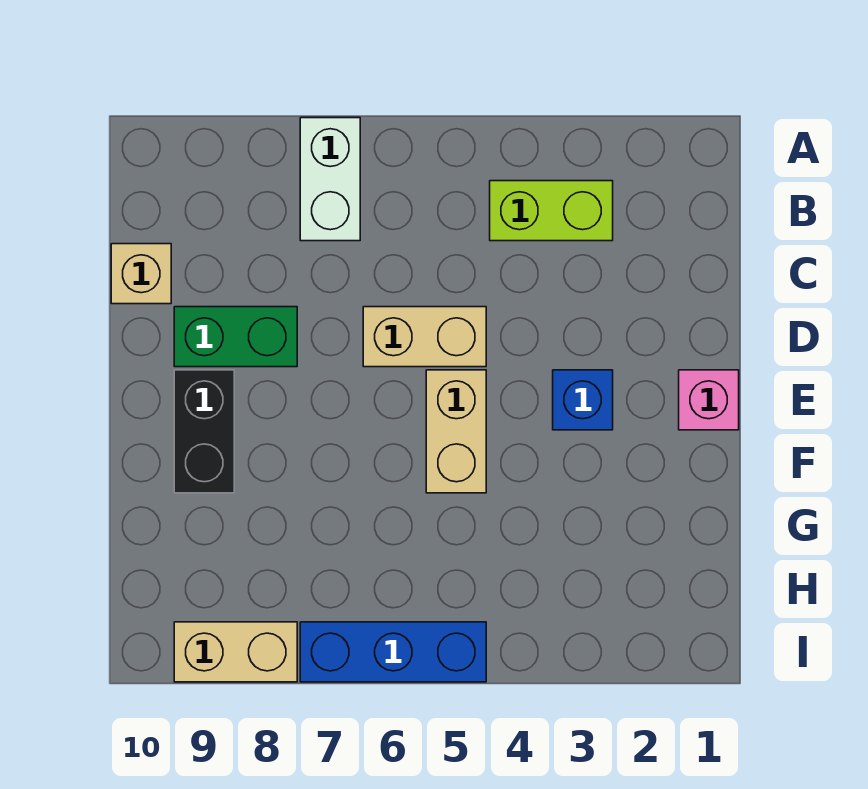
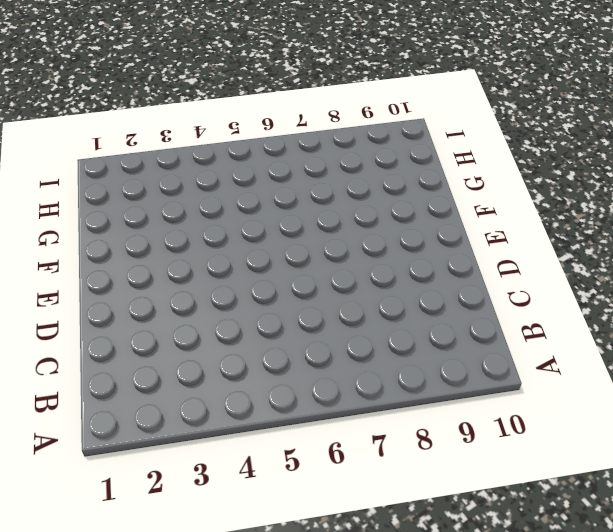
none -> white 1x2 brick [300,118,360,241]
none -> lime 1x2 brick [490,181,613,241]

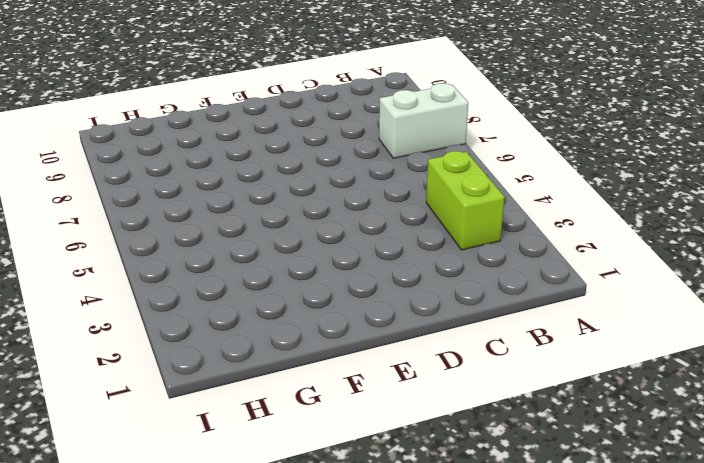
none -> tan 1x1 brick [111,244,171,304]
none -> tan 1x2 brick [363,307,486,367]

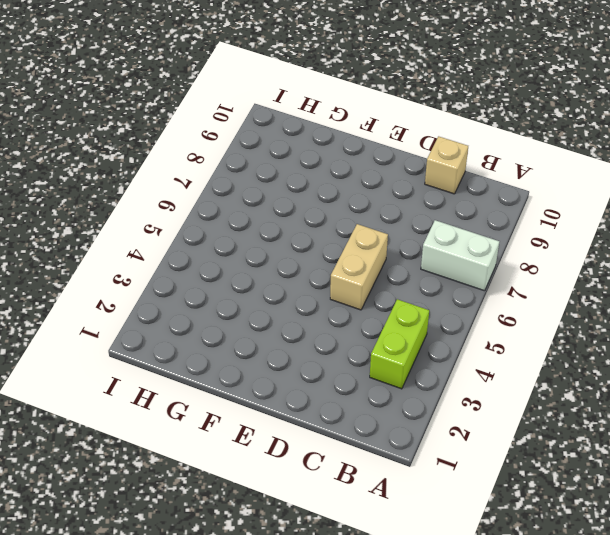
none -> green 1x2 brick [174,307,297,367]
none -> pink 1x1 brick [679,370,739,430]

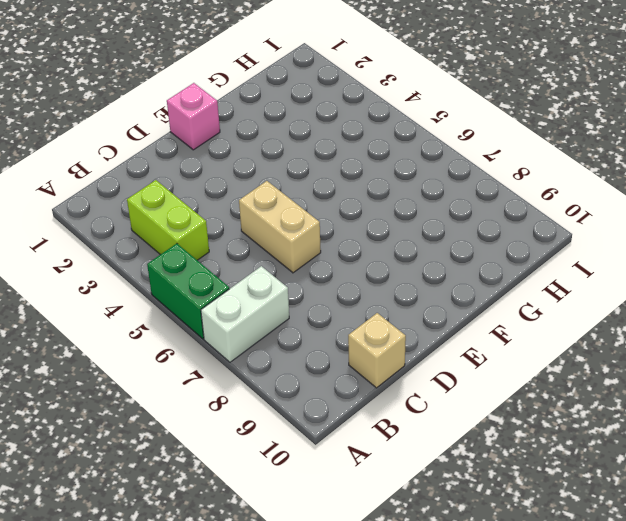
green 1x2 brick [147,243,229,339] -> green 1x2 brick moved to [174,307,297,367]
none -> blue 1x1 brick [553,370,613,430]
none -> tan 1x2 brick [426,370,486,493]

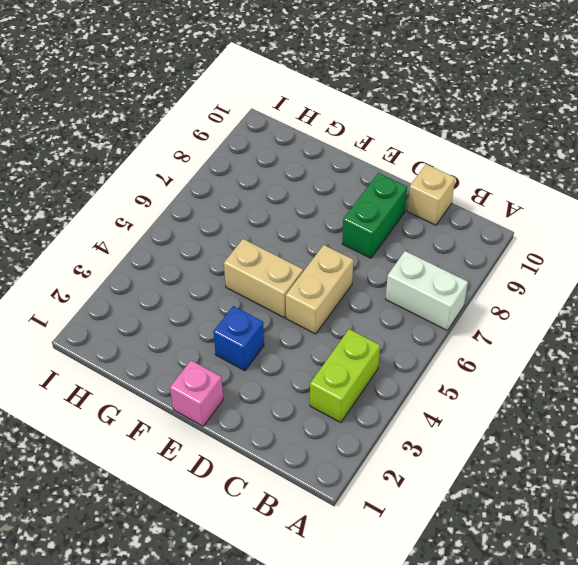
none -> black 1x2 brick [174,370,234,493]
none -> blue 1x3 brick [300,622,486,682]

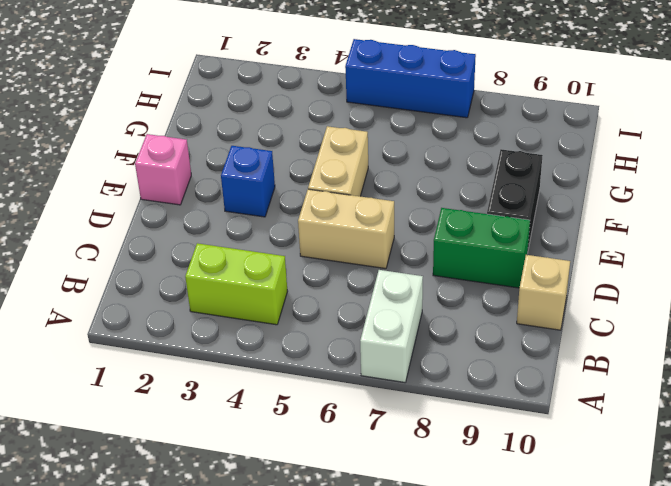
none -> tan 1x2 brick [174,622,297,682]

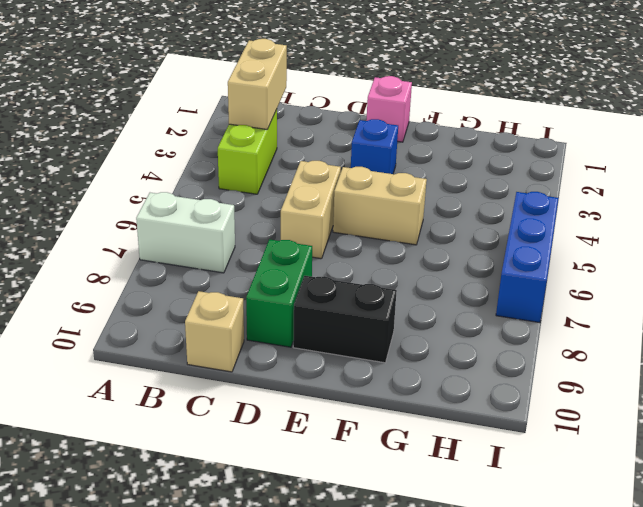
tan 1x2 brick [228,39,287,129] -> tan 1x2 brick moved to [174,622,297,682]

